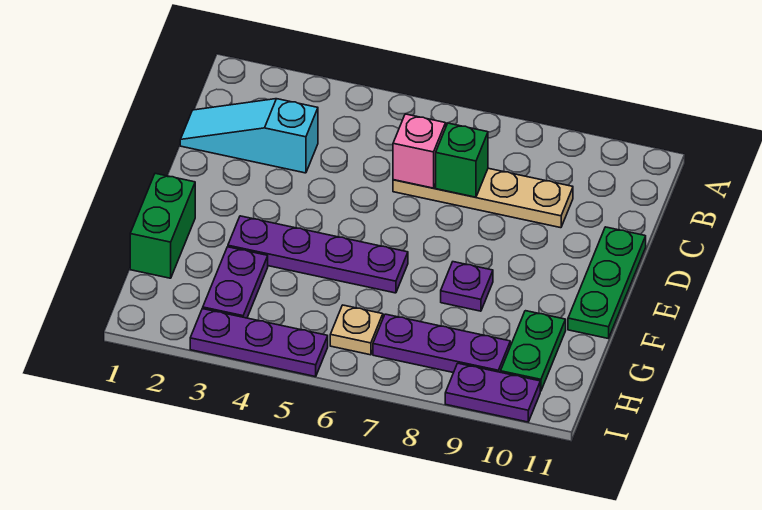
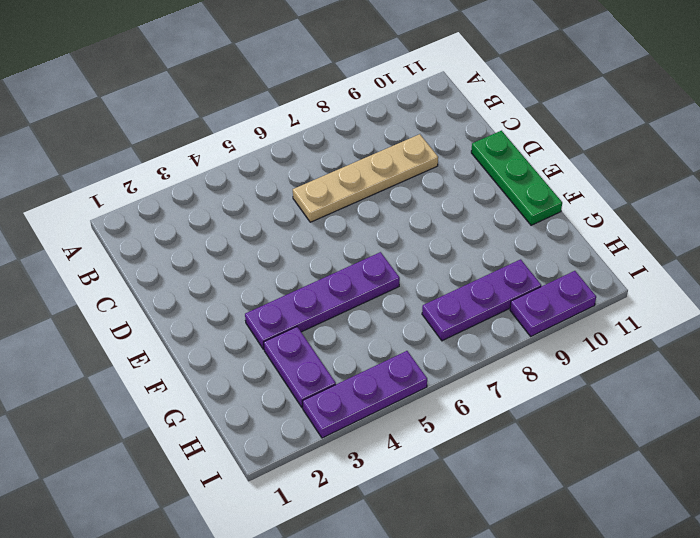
none -> cyan 1x3 slope [180,99,318,173]
none -> green 1x2 brick [130,173,195,278]
none -> purple 1x1 plate [441,262,493,311]

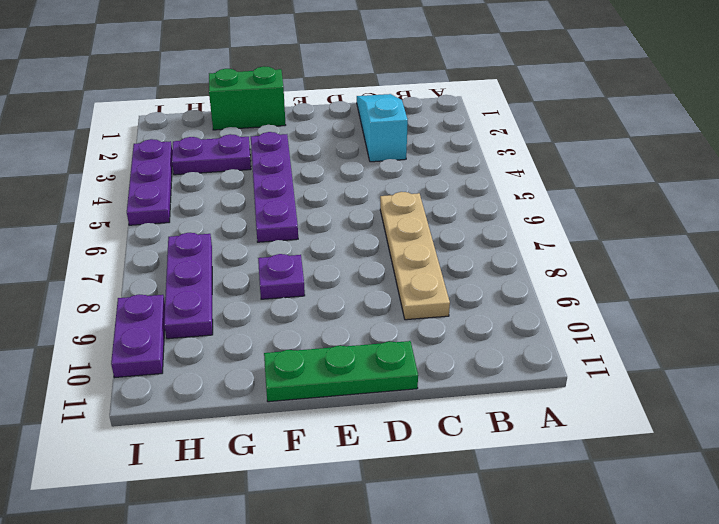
none -> green 1x2 plate [501,311,566,391]
none -> tan 1x1 plate [330,305,383,355]
none -> pink 1x1 brick [393,114,446,188]

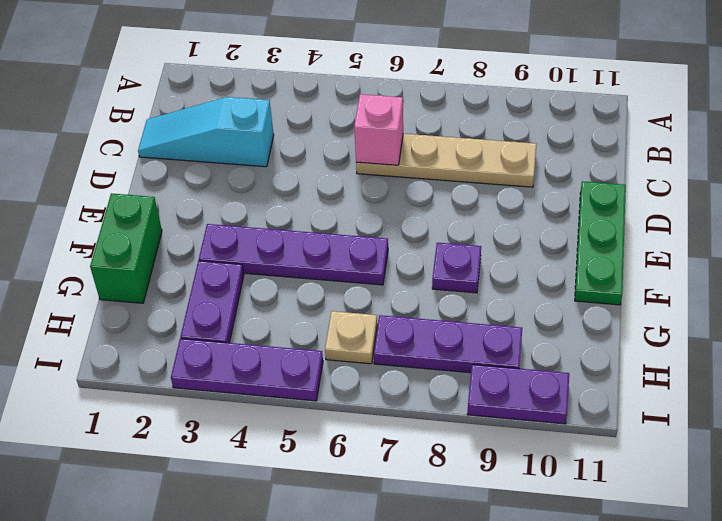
none -> green 1x2 plate [501,311,566,391]
none -> green 1x1 brick [436,123,488,197]

